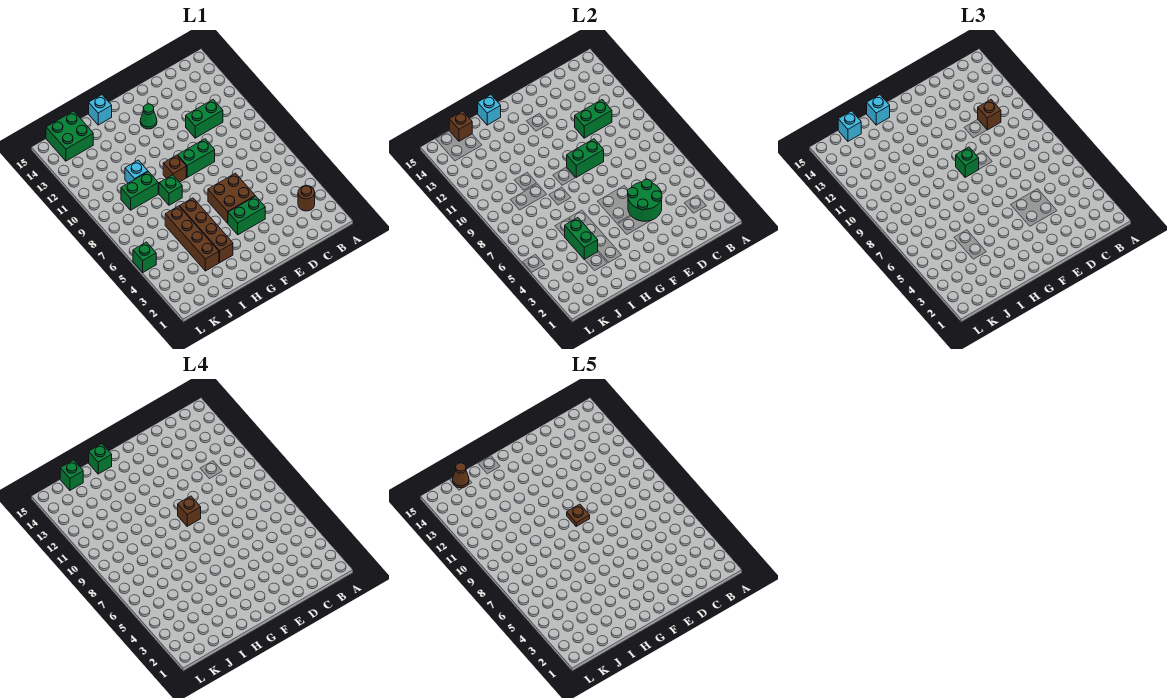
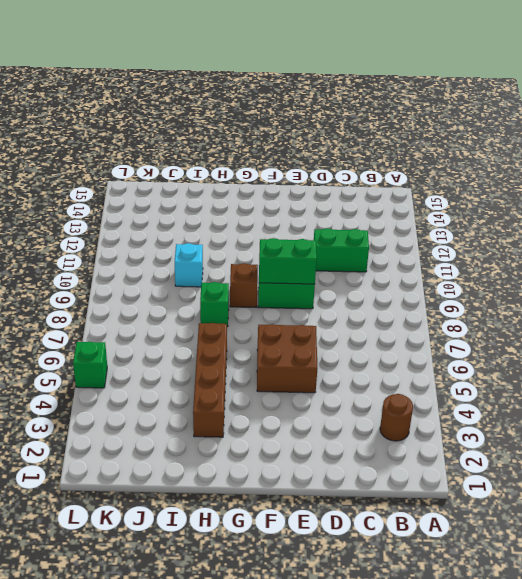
none -> green 1x2 brick [228,196,265,235]
none -> green 1x1 cone [140,104,157,129]
none -> cyan 1x1 brick [89,95,112,125]
none -> brown 1x4 brick [165,206,219,271]

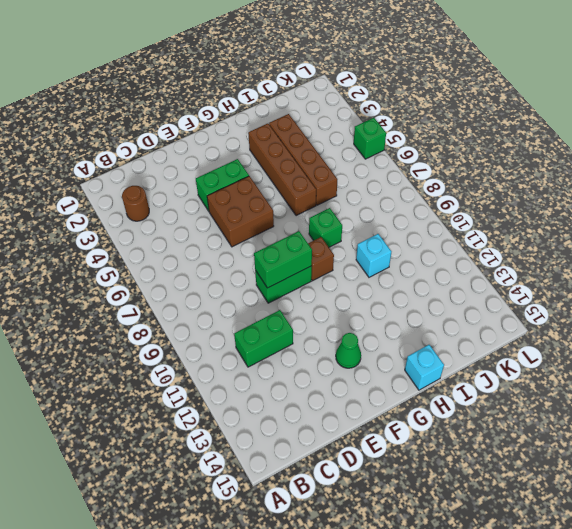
none -> green 1x2 brick [121,172,158,210]
none -> green 2x2 brick [46,111,93,161]
none -> green 1x2 brick [575,100,612,138]
none -> green 2x2 round brick [628,179,662,221]

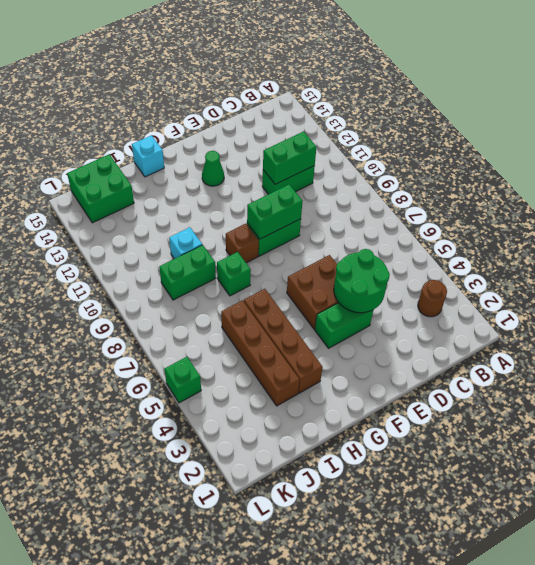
none -> cyan 1x1 brick [478,95,501,125]
none -> green 1x2 brick [565,218,598,260]
none -> brown 1x1 brick [449,111,472,141]
none -> brown 1x1 brick [978,100,1001,130]

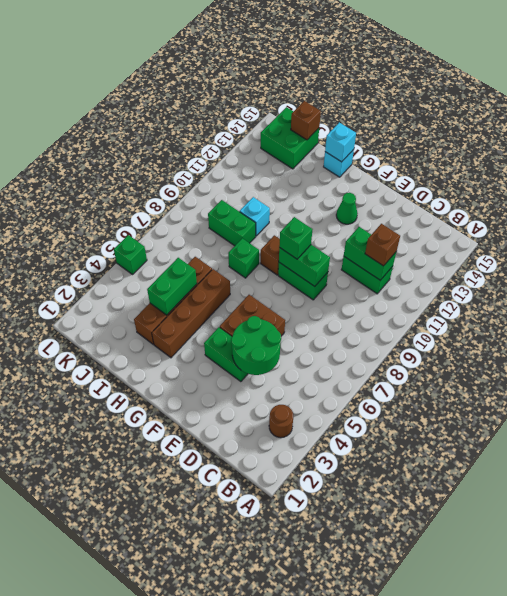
none -> cyan 1x1 brick [867,95,890,125]
none -> cyan 1x1 brick [838,111,861,141]
none -> brown 1x1 brick [178,496,201,526]
none -> green 1x1 brick [89,444,112,474]

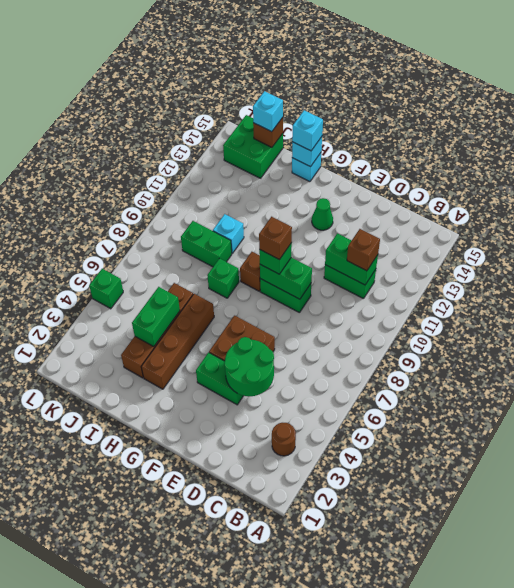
none -> green 1x1 brick [89,444,112,474]
none -> green 1x1 brick [60,460,83,490]
none -> brown 1x1 plate [567,504,590,526]
none -> brown 1x1 cone [453,463,469,488]

